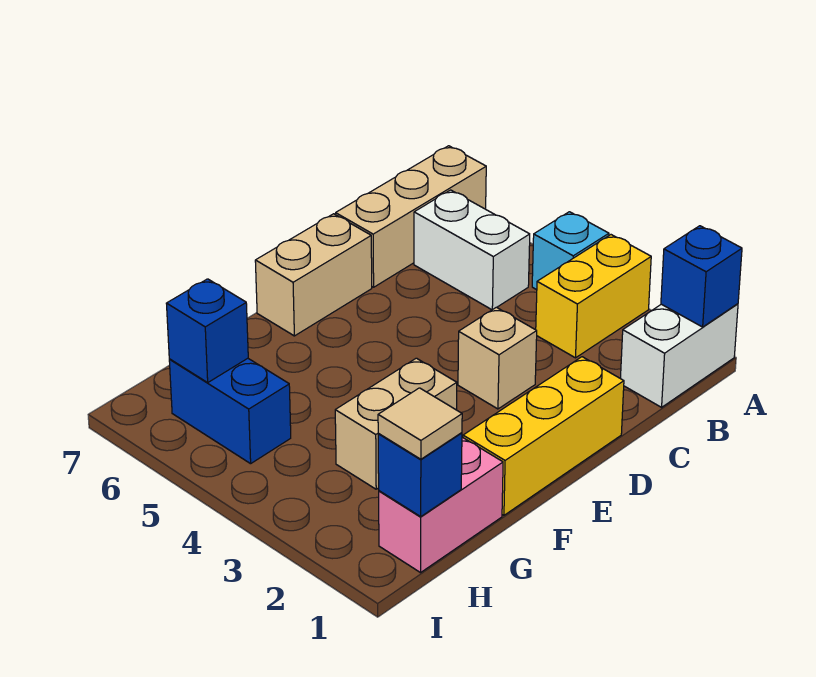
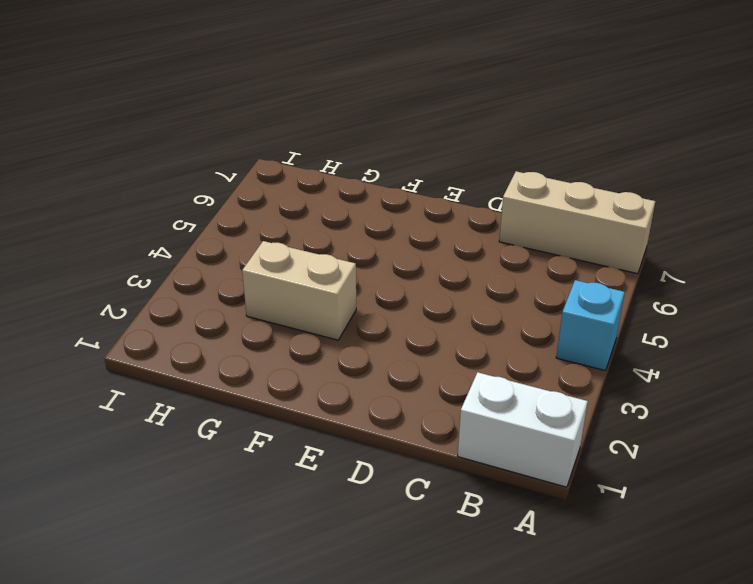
none -> yellow 1x2 brick [536,235,651,358]
none -> white 1x2 brick [414,190,530,310]
none -> yellow 1x3 brick [463,357,624,515]

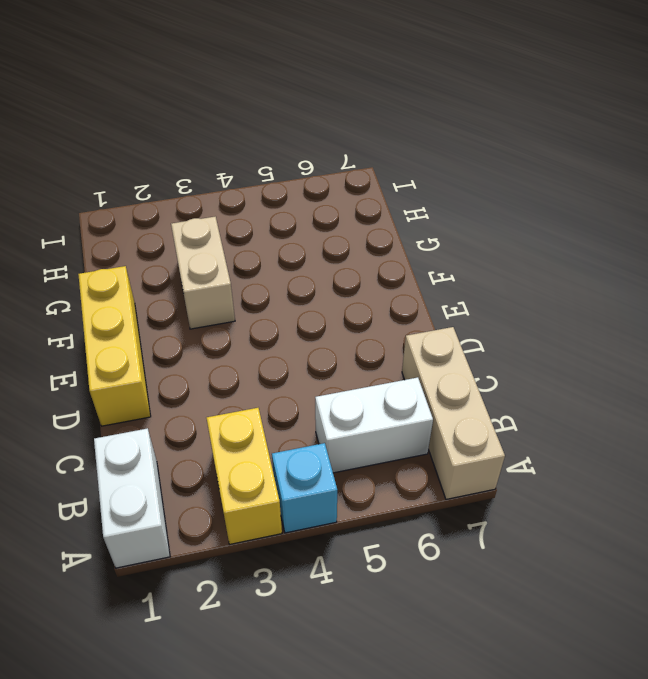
none -> tan 1x1 brick [458,307,537,409]
none -> tan 1x2 brick [255,214,372,336]
none -> pink 1x2 brick [379,437,503,573]

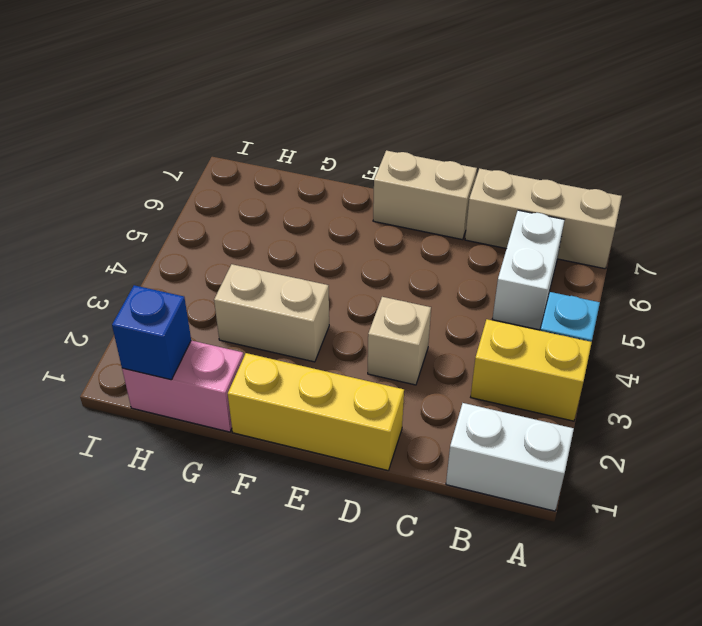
none -> blue 1x2 brick [169,358,291,464]
none -> blue 1x1 brick [661,226,742,327]
none -> blue 1x1 brick [166,279,248,382]

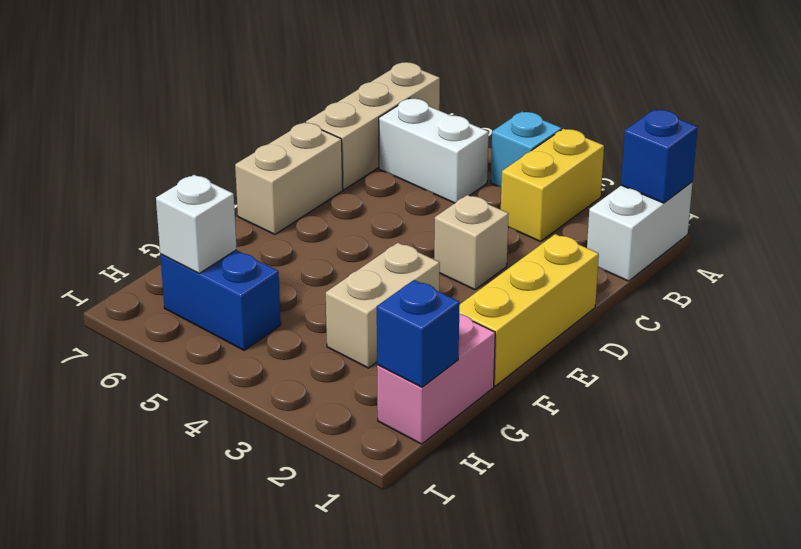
white 1x1 brick [156,175,237,273] -> blue 1x1 brick [166,279,248,382]
none -> tan 1x1 tile [378,388,462,459]

